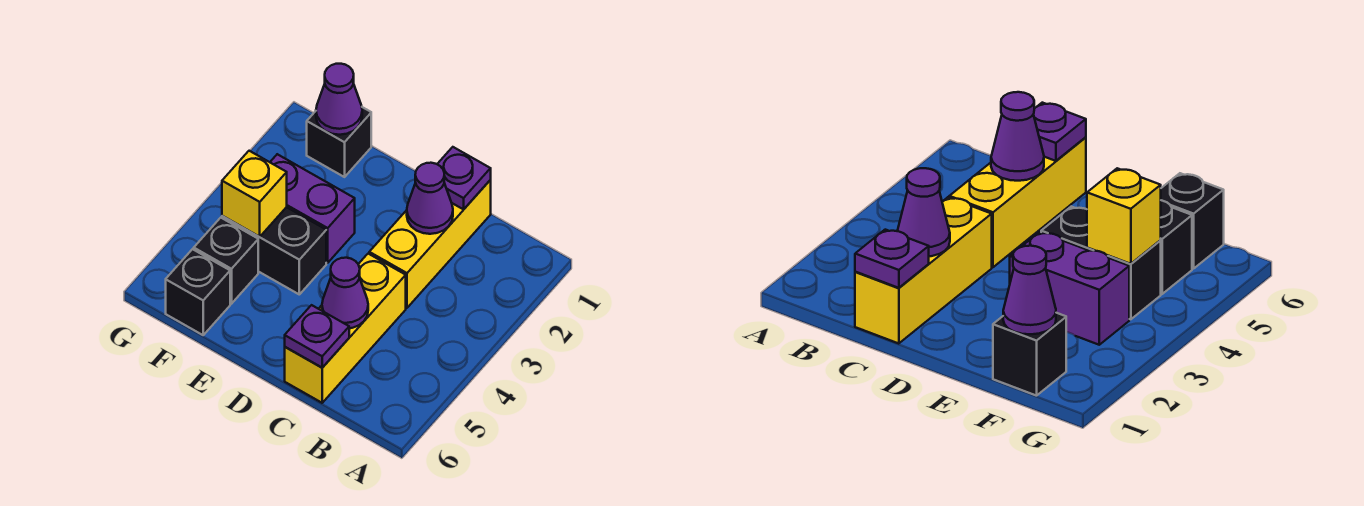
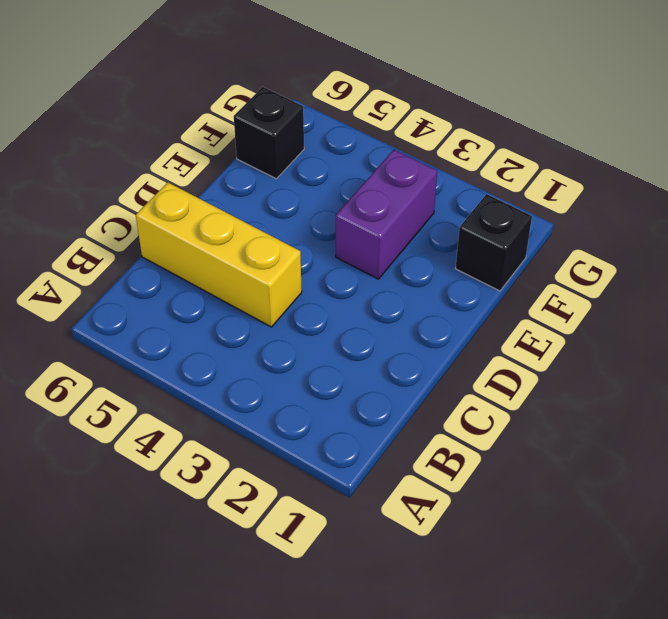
none -> yellow 1x3 brick [369,180,491,308]
none -> black 1x2 brick [222,207,326,294]
none -> black 1x1 brick [194,218,258,304]

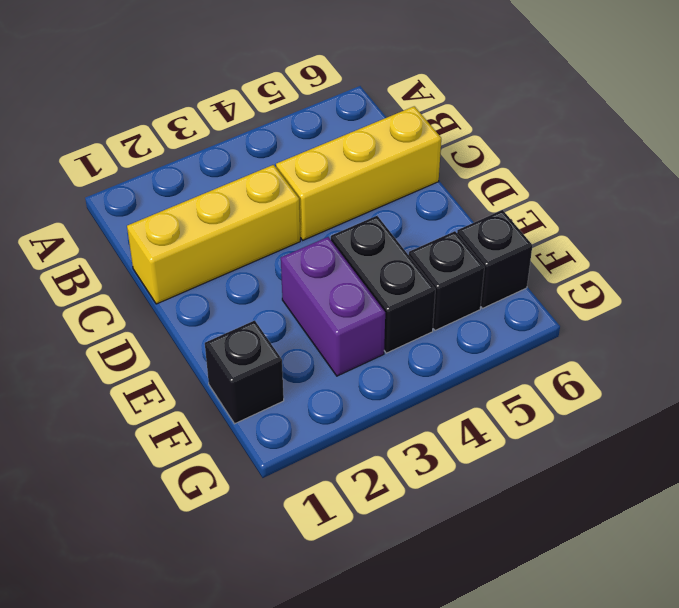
none -> purple 1x1 plate [437,147,491,209]
none -> purple 1x1 cone [407,163,453,234]
none -> purple 1x1 cone [322,258,368,328]

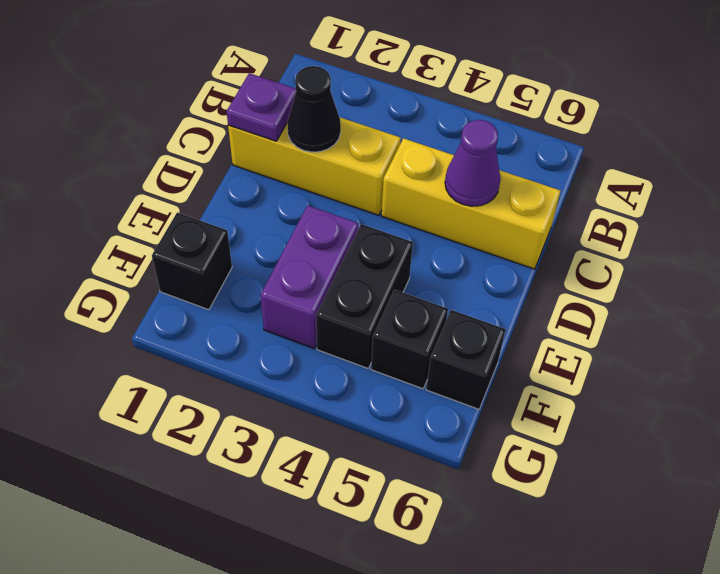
black 1x1 cone [287,66,341,152] -> purple 1x1 cone [407,163,453,234]
none -> purple 1x1 plate [285,305,349,368]
none -> purple 1x1 cone [316,64,362,135]
none -> yellow 1x1 brick [222,151,287,237]

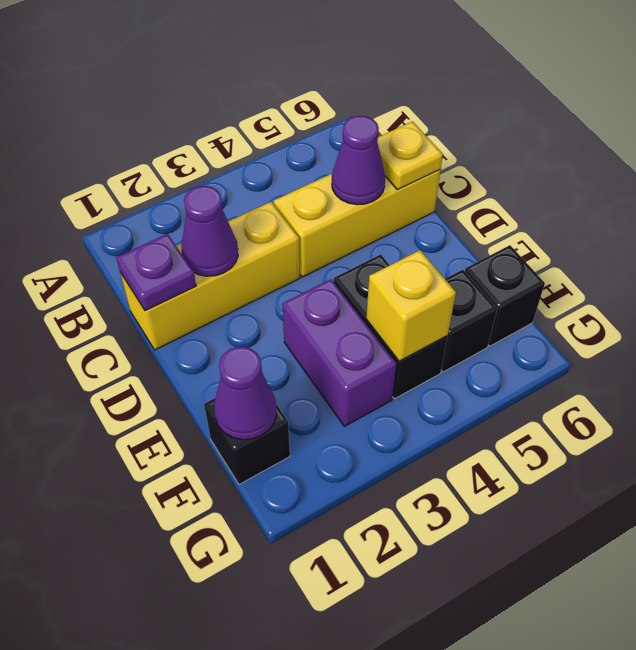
yellow 1x1 plate [377,121,443,190] -> purple 1x1 plate [285,305,349,368]

